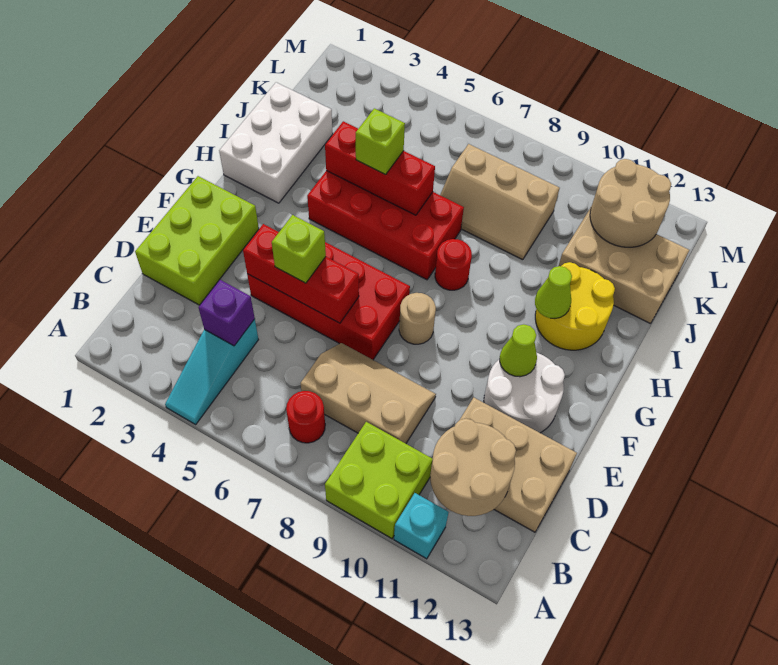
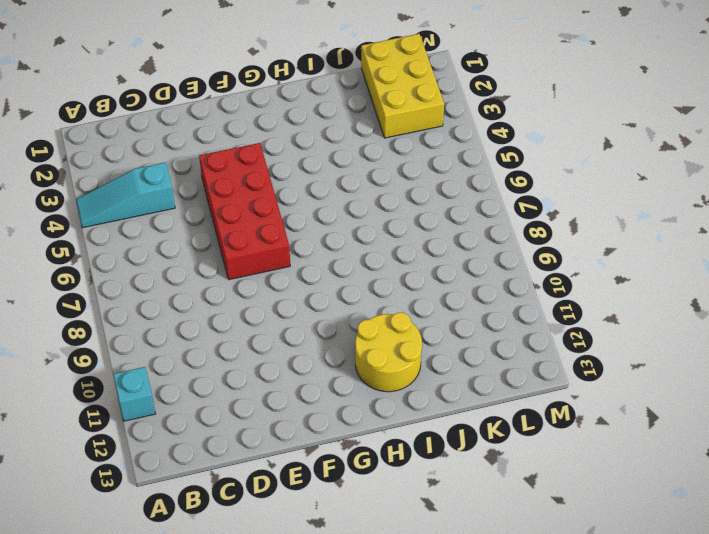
yellow 2x3 brick [361,34,444,138] -> none
none -> lime 2x2 brick [325,422,433,538]
none -> red 1x1 round brick [286,391,325,443]
none -> tan 2x3 slope [301,343,436,444]

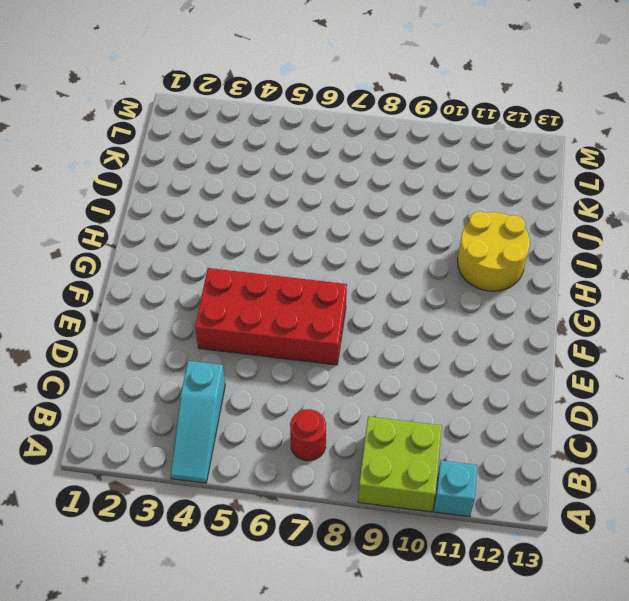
none -> tan 2x3 slope [301,343,436,444]
none -> tan 2x3 brick [460,398,577,532]
none -> lime 2x3 brick [135,176,259,305]

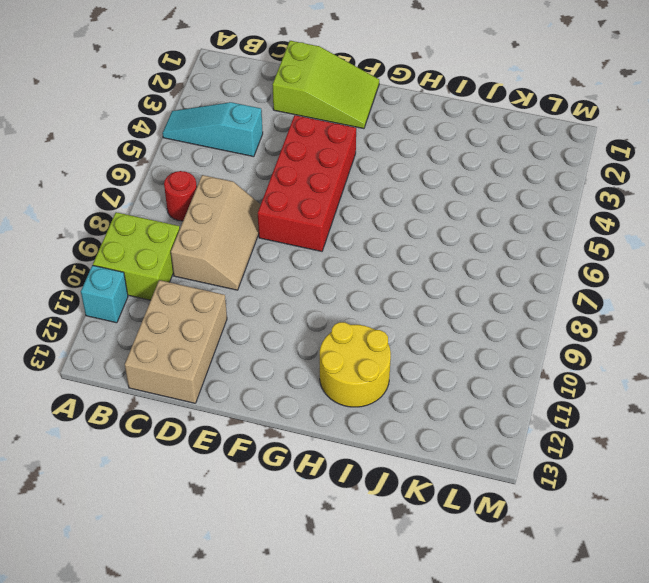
lime 2x3 slope [272,41,379,129] -> lime 2x3 brick [135,176,259,305]
none -> white 2x2 round brick [484,353,565,433]
none -> tan 1x1 round brick [399,293,436,344]
none -> white 2x3 brick [219,82,333,203]

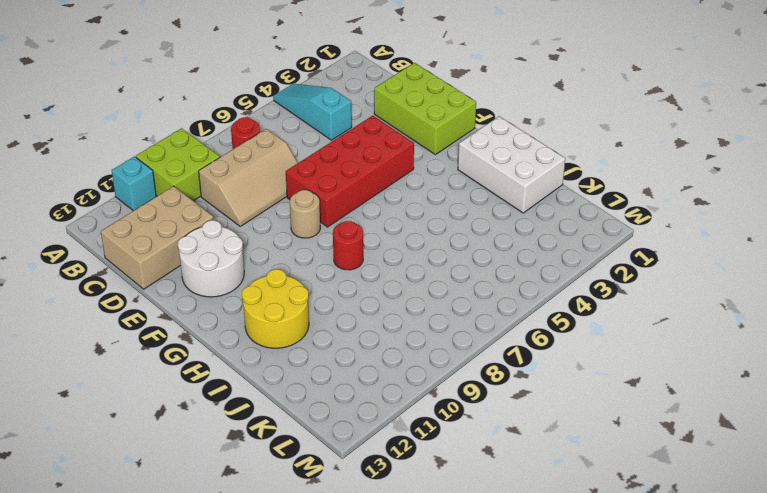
none -> red 2x4 brick [307,171,464,280]
none -> tan 2x3 slope [440,144,559,260]
none -> tan 2x3 brick [559,206,689,324]

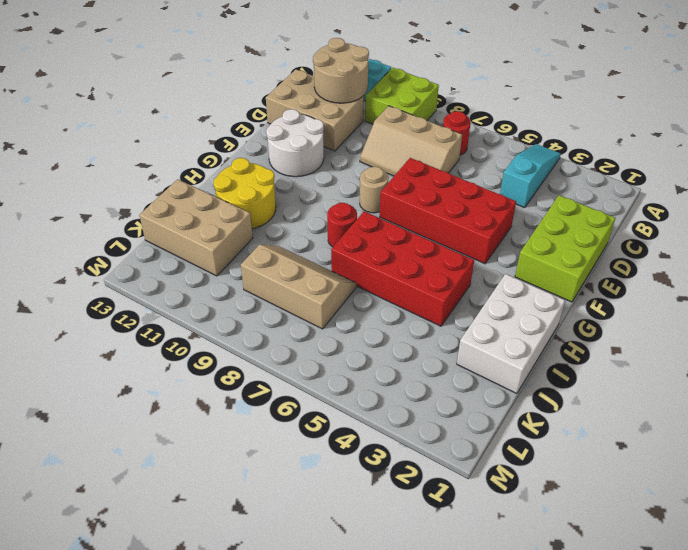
none -> purple 1x1 brick [199,280,255,346]
none -> red 1x3 brick [243,224,359,323]
none -> lime 1x1 cone [500,324,537,377]

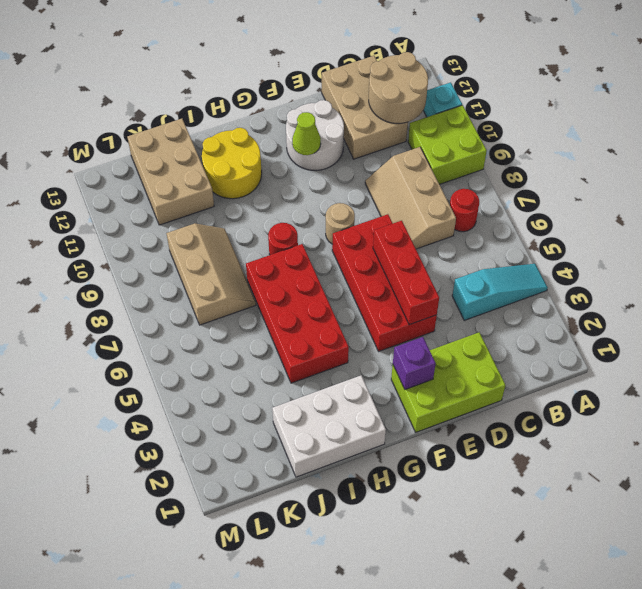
purple 1x1 brick [393,337,436,389] -> purple 1x1 brick moved to [199,280,255,346]
none -> lime 1x1 cone [535,266,572,318]
none -> red 1x3 brick [325,121,435,215]
none -> tan 2x2 round brick [590,159,671,247]

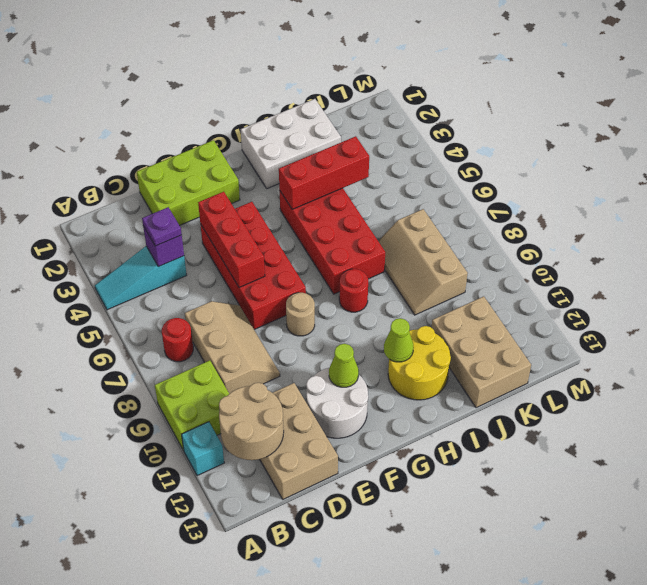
purple 1x1 plate [142,207,182,246] -> none
red 1x3 brick [279,136,369,209] -> red 1x3 brick turned to [325,121,435,215]
none -> tan 2x2 round brick [590,159,671,247]
none -> lime 1x1 brick [272,215,326,283]
none -> lime 1x1 brick [356,108,405,174]

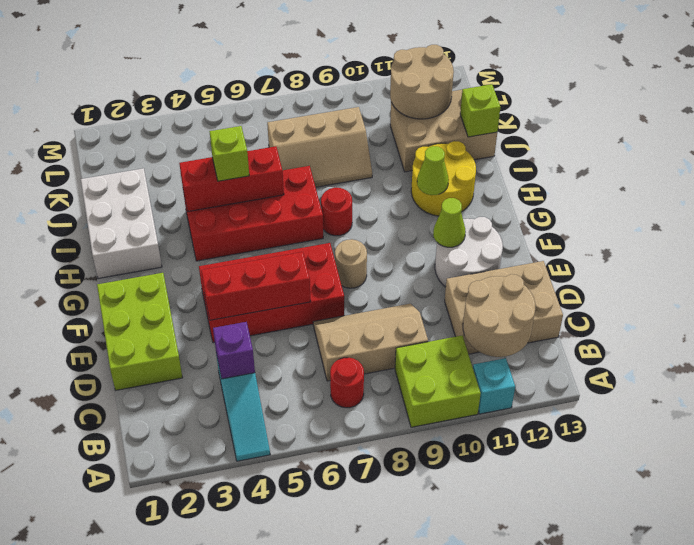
lime 1x1 brick [460,84,500,137] -> lime 1x1 brick moved to [272,215,326,283]

